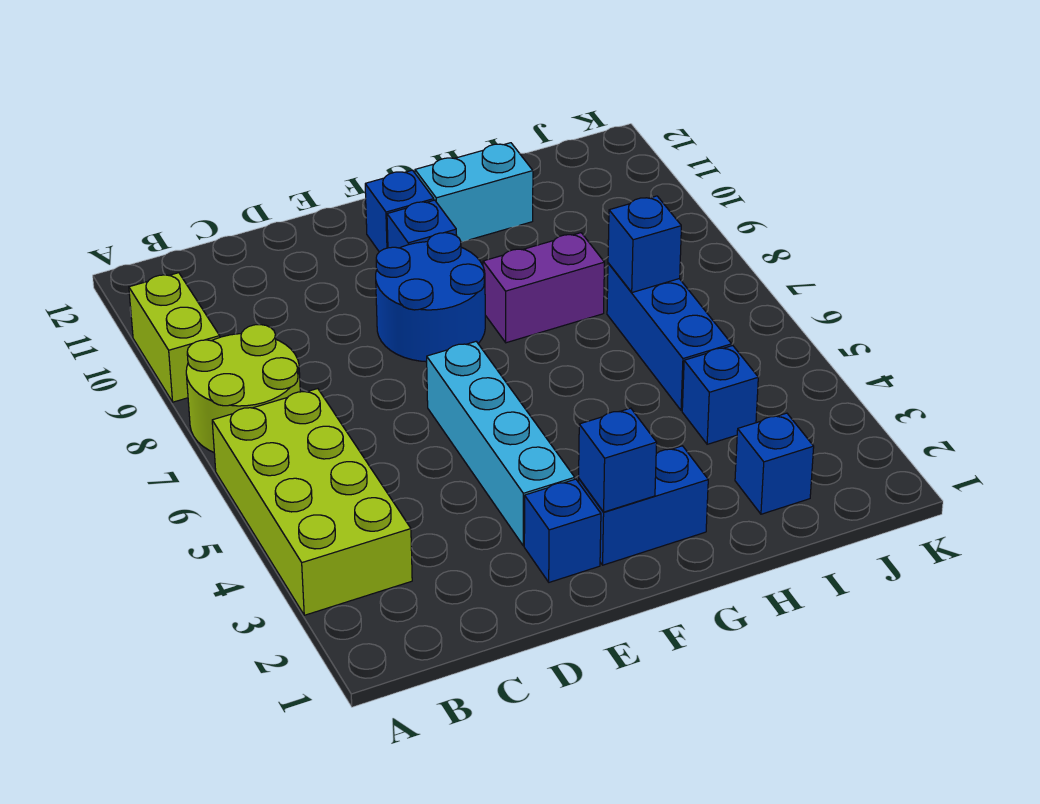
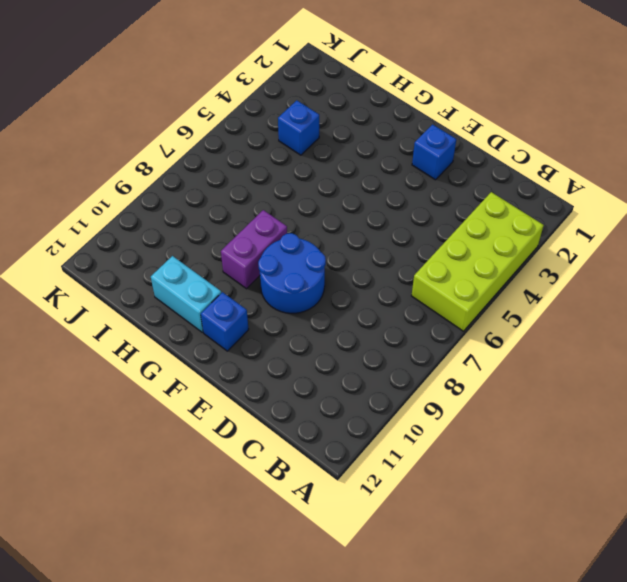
purple 1x2 brick [221,210,287,289] -> purple 1x2 brick turned to [483,233,604,343]
none -> lime 2x2 round brick [186,325,300,452]
none -> lime 1x2 brick [129,273,220,402]
none -> cyan 1x4 brick [427,342,575,546]

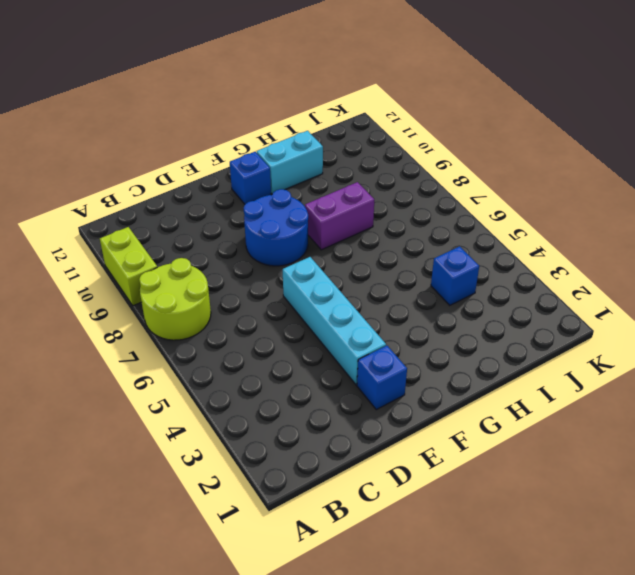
none -> lime 2x4 brick [212,389,412,615]
none -> blue 1x2 brick [579,446,708,565]
none -> blue 1x1 brick [387,200,457,248]

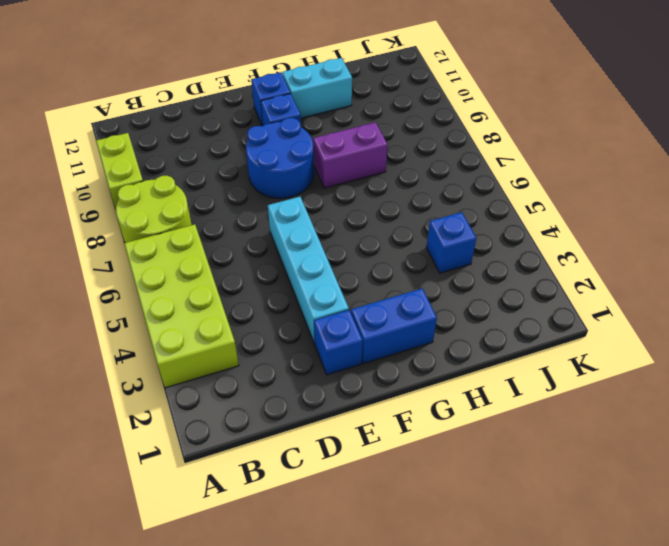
none -> blue 1x1 brick [735,413,814,514]
none -> blue 1x3 brick [607,263,732,411]
none -> blue 1x1 brick [579,408,657,512]

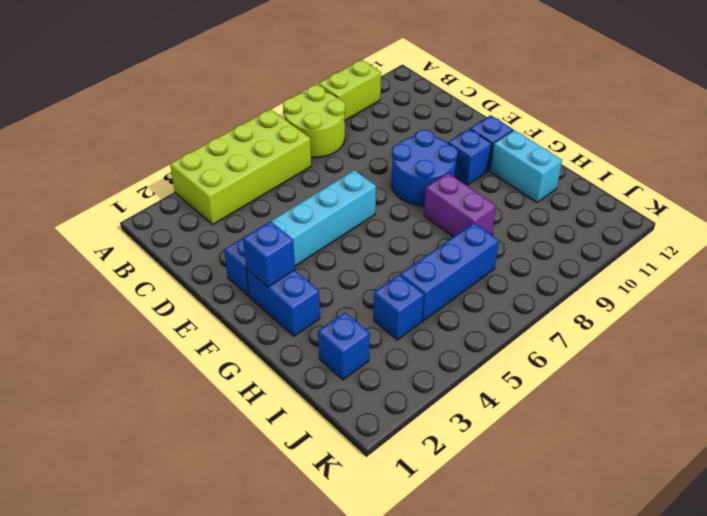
none -> blue 1x1 brick [608,196,681,292]

